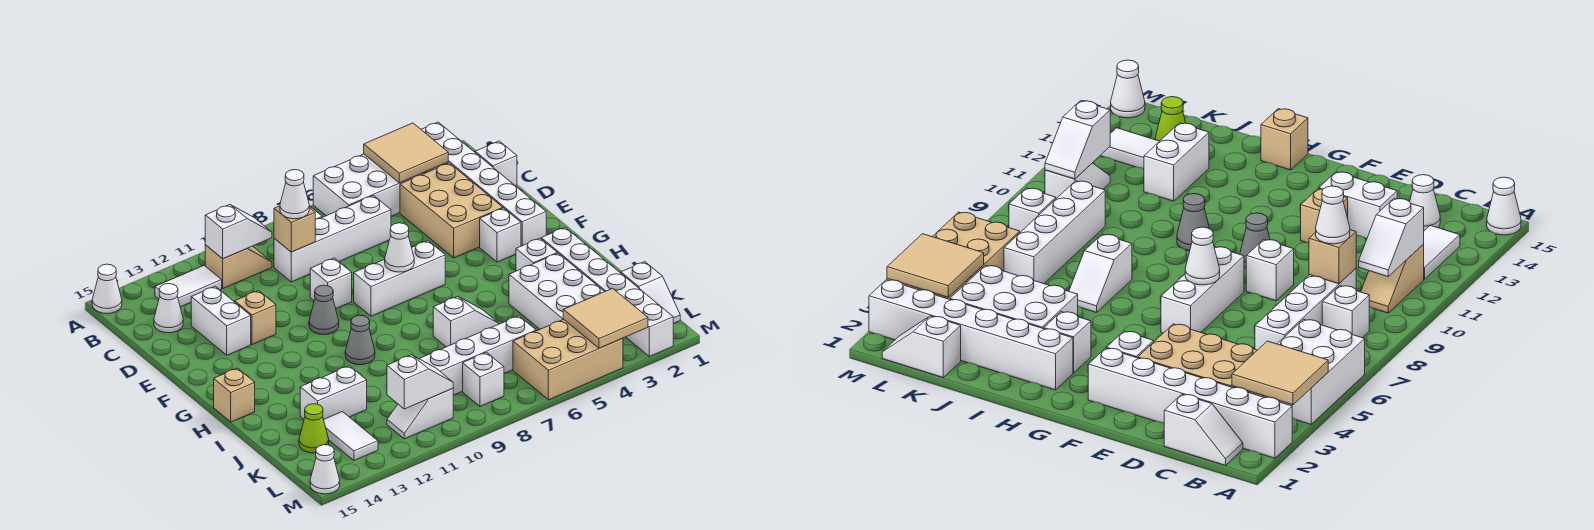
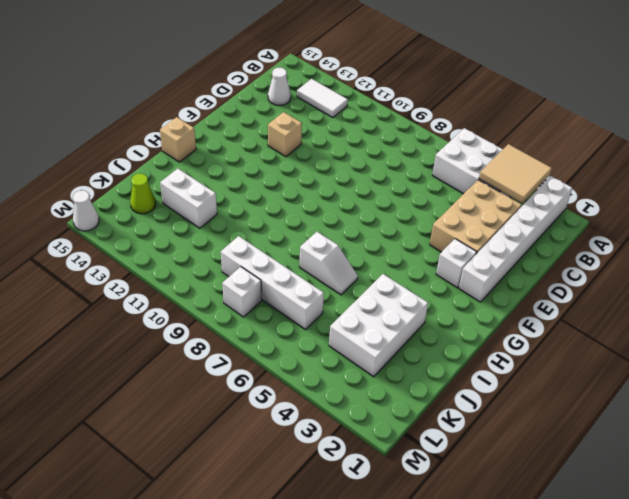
none -> white 1x1 cone [92,264,122,314]
none -> white 1x2 slope [475,141,517,186]
none -> white 1x1 brick [1322,286,1369,338]
none -> tan 1x2 slope [205,245,272,288]

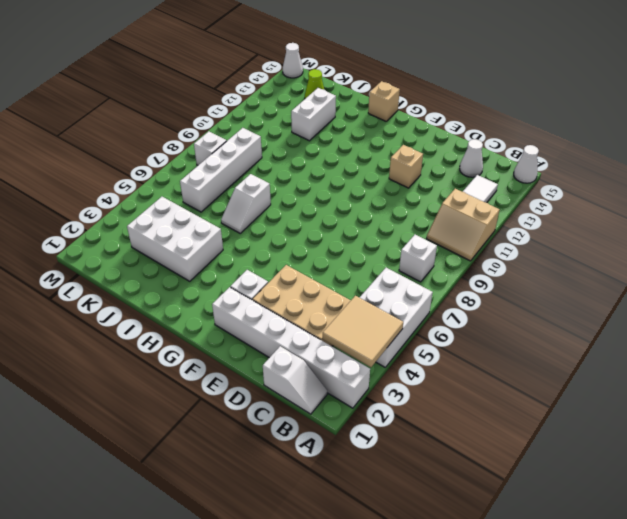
tan 2x2 slope [426,189,500,261] -> tan 1x2 slope [205,245,272,288]
none -> white 1x4 brick [274,196,391,282]
none -> white 1x2 brick [191,286,251,355]
none -> white 1x1 brick [310,258,352,308]
none -> white 1x3 brick [354,241,445,316]

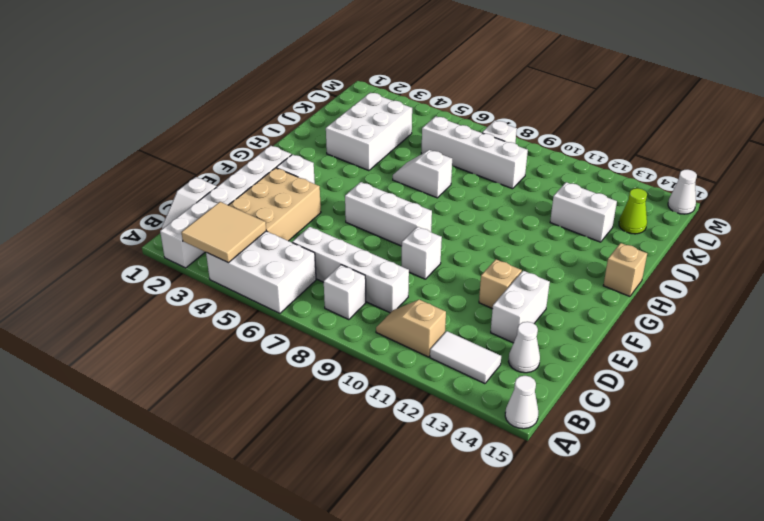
none -> grey 1x1 cone [309,285,339,335]
none -> white 1x6 brick [541,227,673,356]
none -> white 1x1 brick [516,238,557,271]
none -> grey 1x1 cone [345,315,375,365]

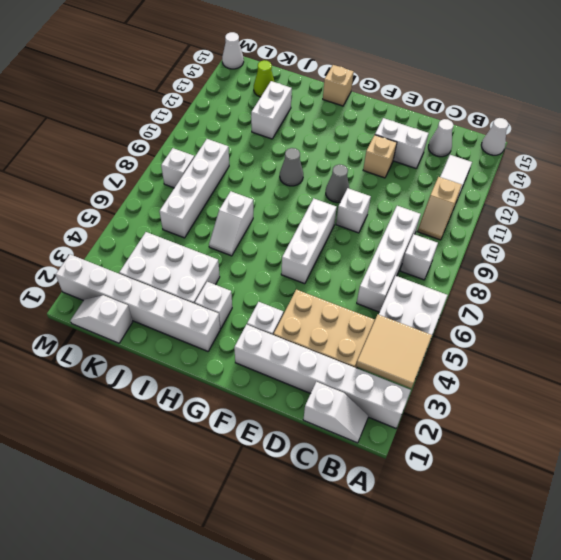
none -> white 1x2 tile [324,412,378,460]
none -> tan 2x3 brick [513,319,623,400]
none -> white 1x2 slope [387,389,453,439]
none -> white 1x2 slope [205,205,272,259]

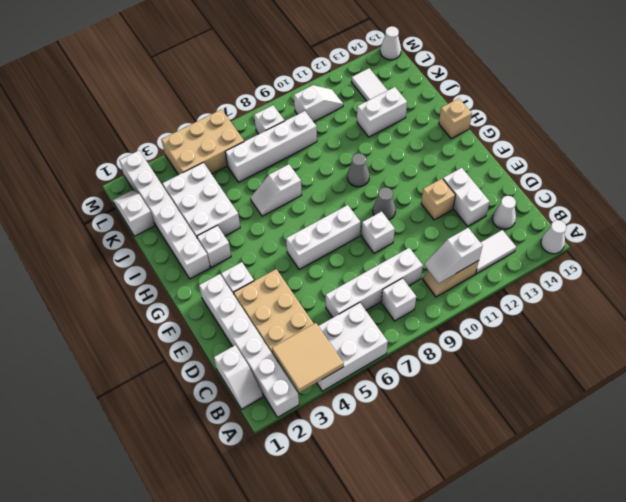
none -> lime 1x1 cone [299,404,329,453]
none -> tan 1x1 brick [274,206,315,252]
none -> white 1x1 cone [385,223,414,272]
none -> tan 2x2 tile [563,288,648,348]

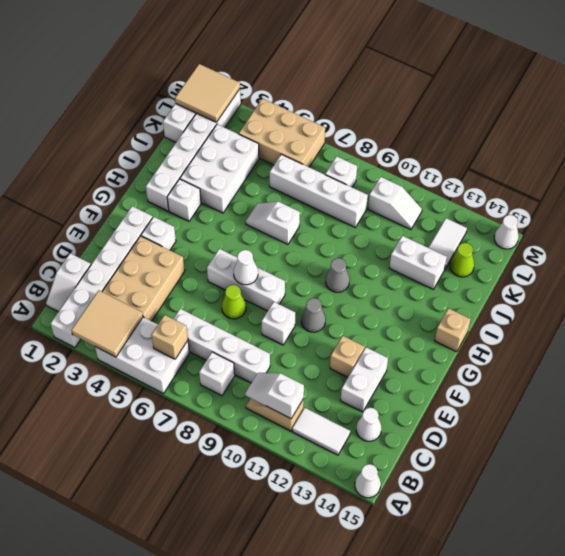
tan 1x1 brick [151,315,188,359] -> tan 1x1 brick moved to [274,206,315,252]
lime 1x1 cone [222,285,246,319] -> none
tan 2x2 tile [175,64,240,122] -> tan 2x2 tile moved to [563,288,648,348]
none -> white 1x2 slope [387,355,453,409]
none -> white 1x1 cone [280,170,309,219]

